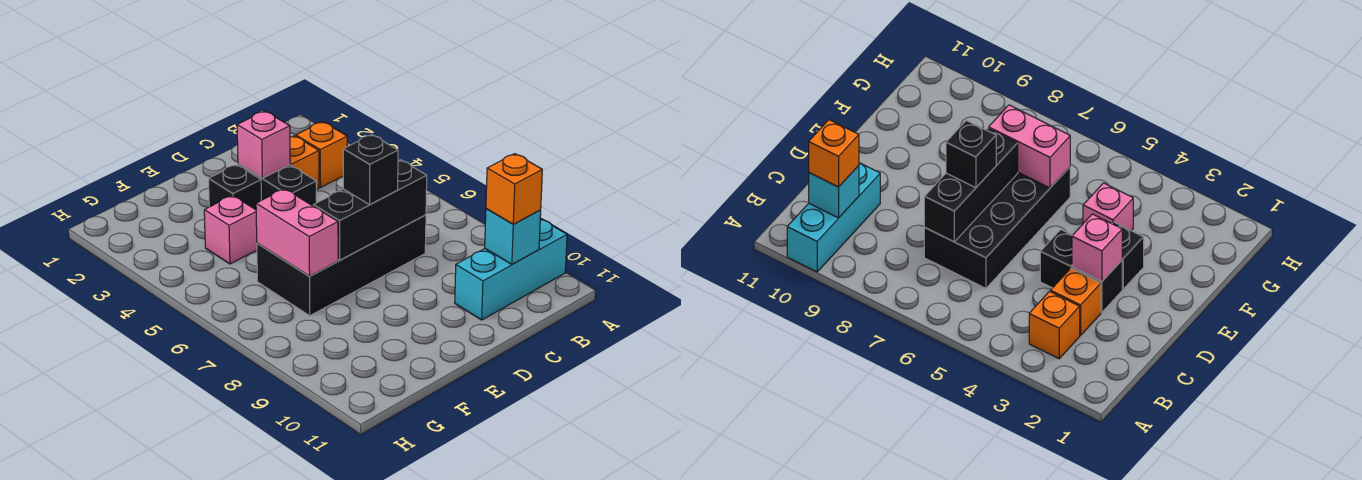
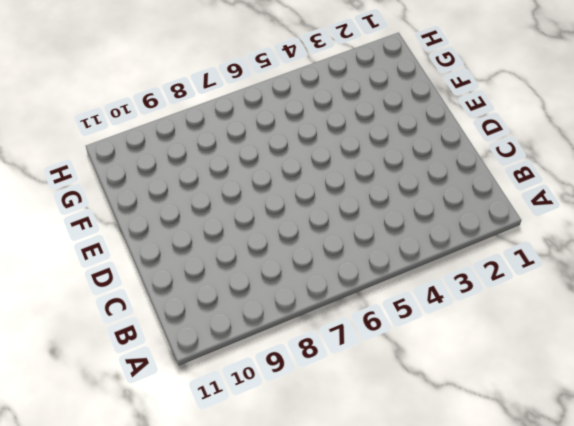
none -> cyan 1x3 brick [455,219,567,320]
none -> orange 1x1 brick [296,122,347,188]
none -> orange 1x1 brick [290,136,319,190]

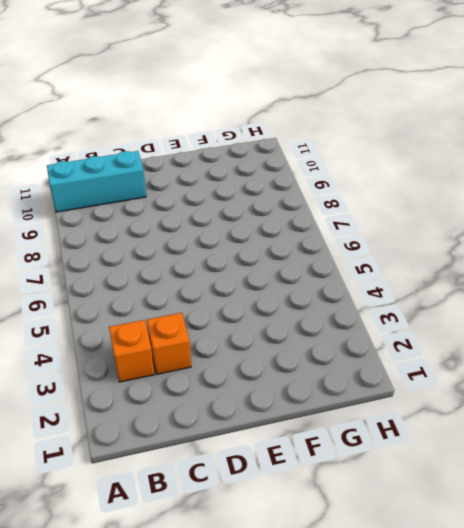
none -> black 2x4 brick [257,215,426,316]
none -> black 1x2 brick [238,164,316,206]
none -> black 1x1 brick [209,165,261,210]

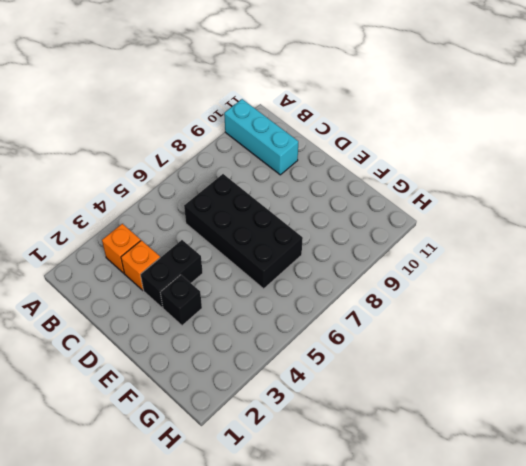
none -> pink 1x1 brick [204,195,257,264]
none -> cyan 1x1 brick [485,209,541,264]
none -> black 1x3 brick [313,160,427,260]

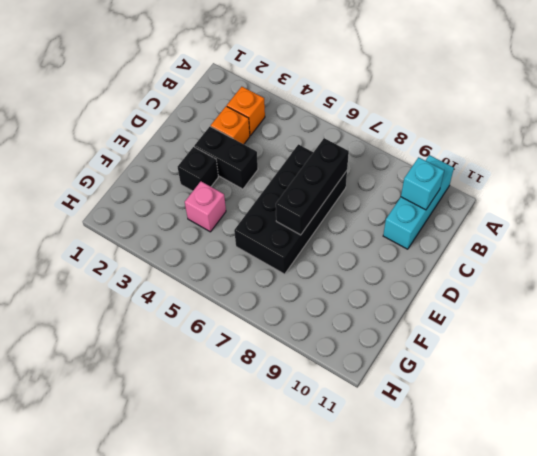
none -> pink 1x1 brick [237,111,290,178]
none -> pink 1x2 brick [256,189,338,276]
none -> orange 1x1 brick [486,154,542,224]

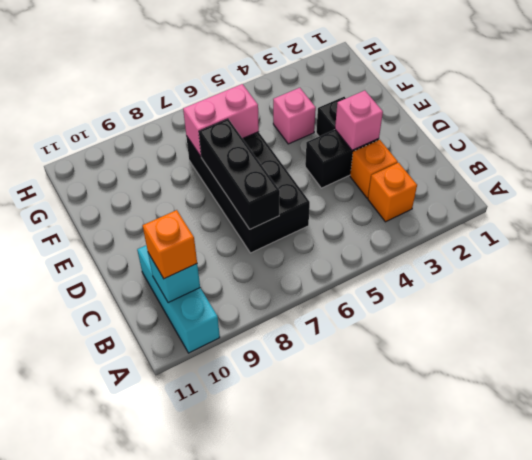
none -> black 1x1 brick [343,135,398,205]

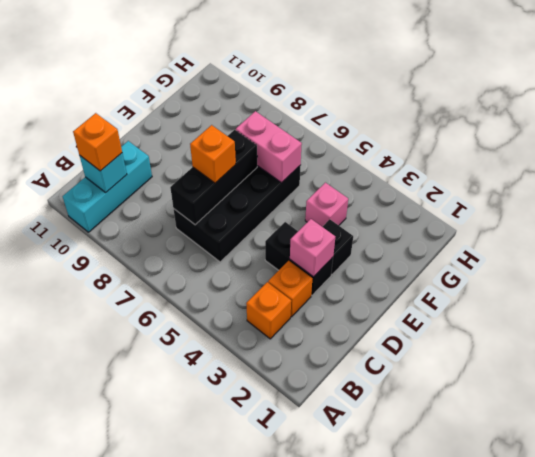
orange 1x1 brick [190,125,236,183] -> black 1x1 brick [343,135,398,205]

